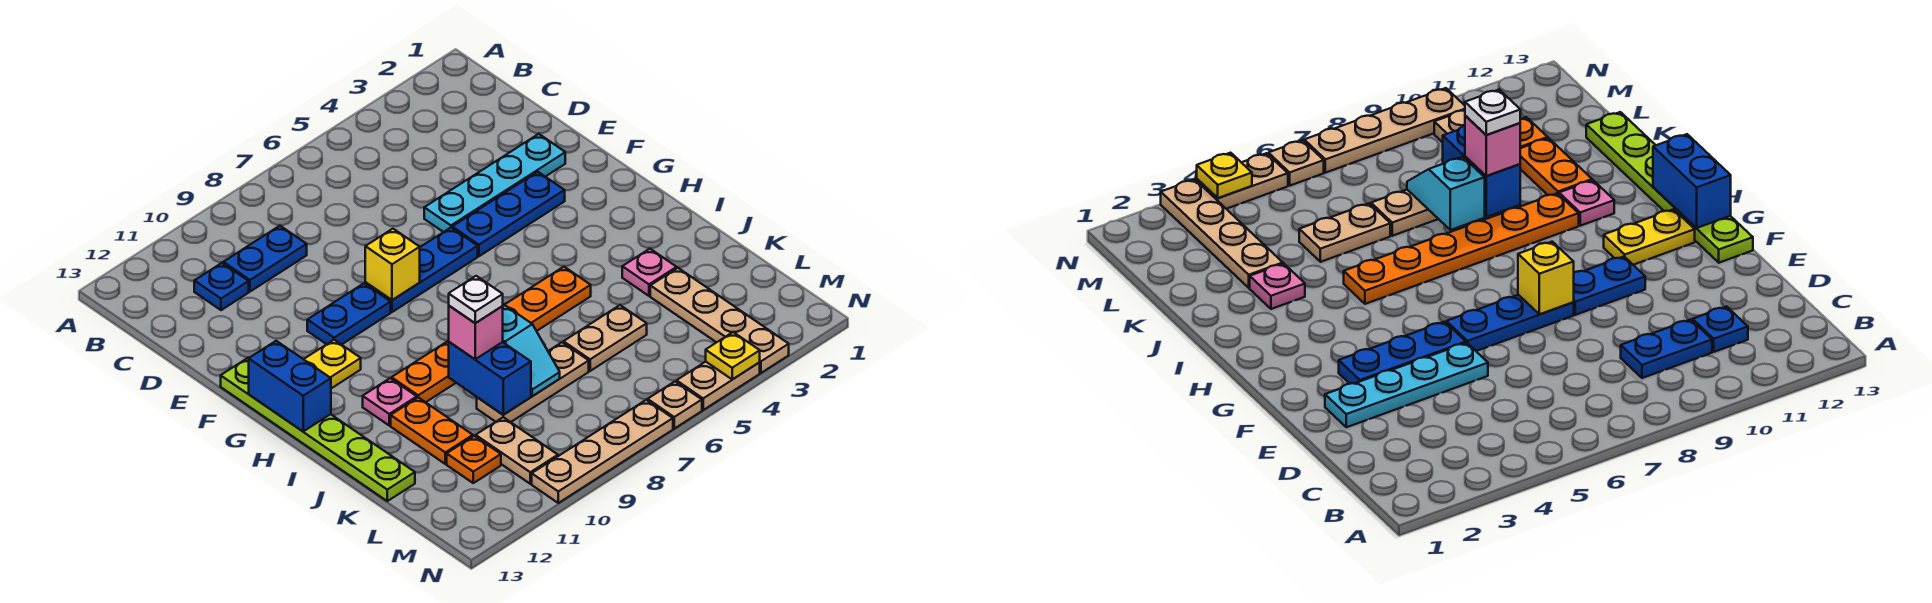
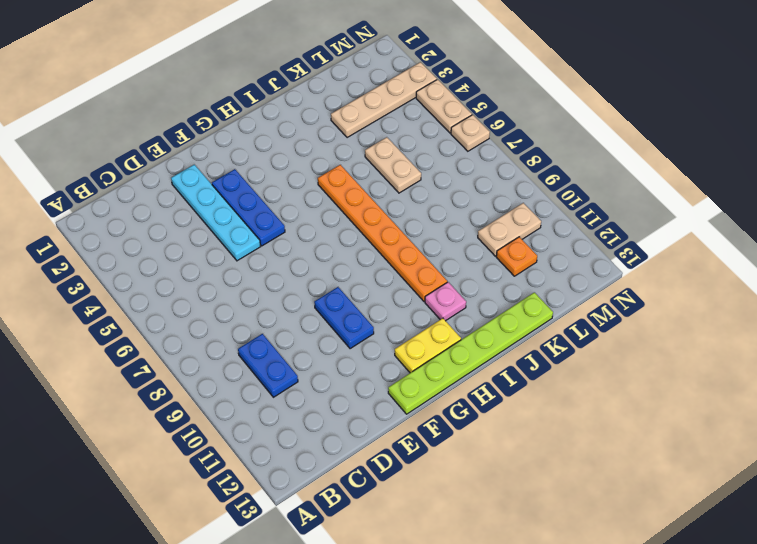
yellow 1x2 plate [395,318,461,373] -> yellow 1x2 plate turned to [304,340,361,388]
none -> blue 1x1 plate [194,263,249,310]
none -> blue 1x3 plate [365,228,478,312]
none -> pink 1x1 plate [622,249,677,296]

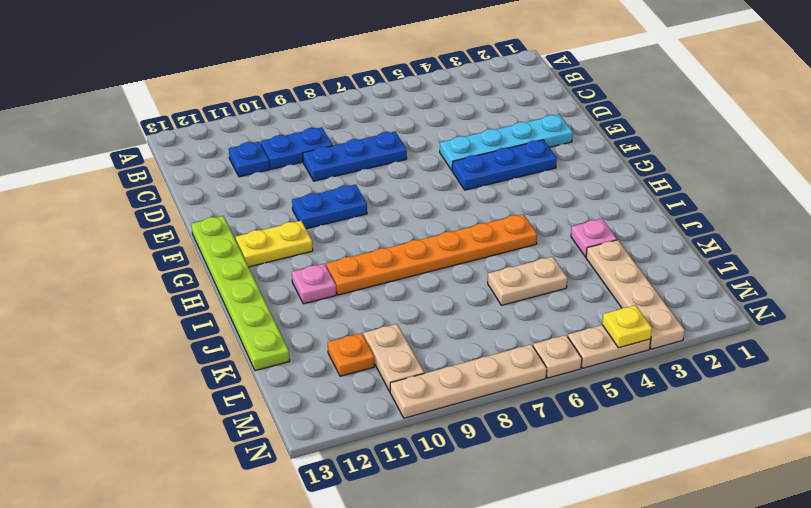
blue 1x3 plate [303,132,407,181] -> blue 1x3 plate moved to [365,228,478,312]
none -> orange 1x2 plate [391,398,473,464]
none -> tan 1x3 plate [477,342,589,422]
none -> yellow 1x1 brick [365,229,420,300]

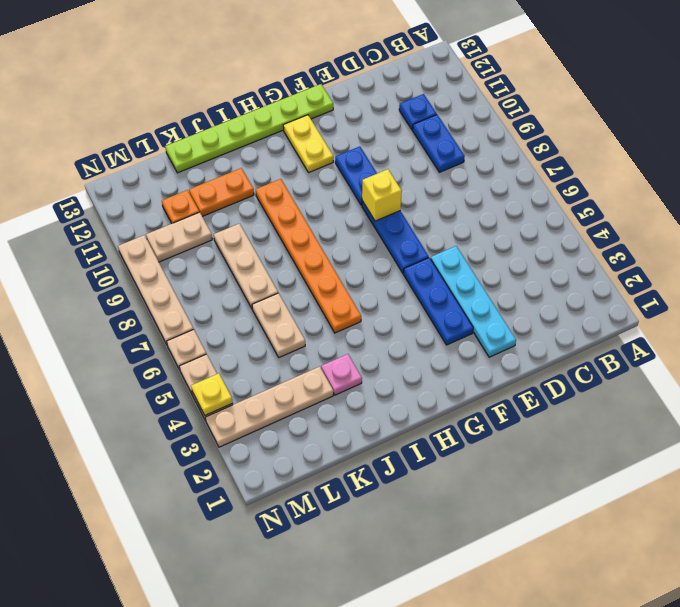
none -> pink 1x1 plate [363,378,417,425]
none -> blue 1x2 brick [249,341,331,431]
none -> cyan 1x2 slope [503,306,560,396]

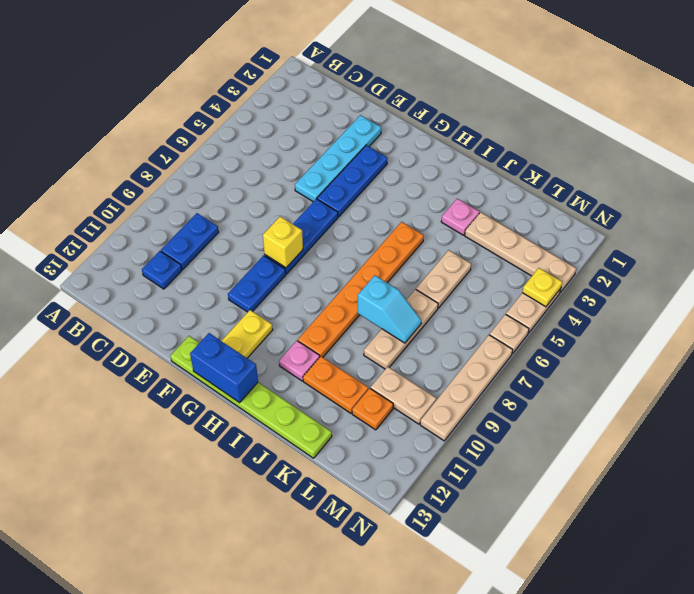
none -> blue 1x2 brick [449,342,531,415]
none -> pink 1x1 brick [449,306,503,359]
none -> white 1x1 plate [449,276,503,323]

